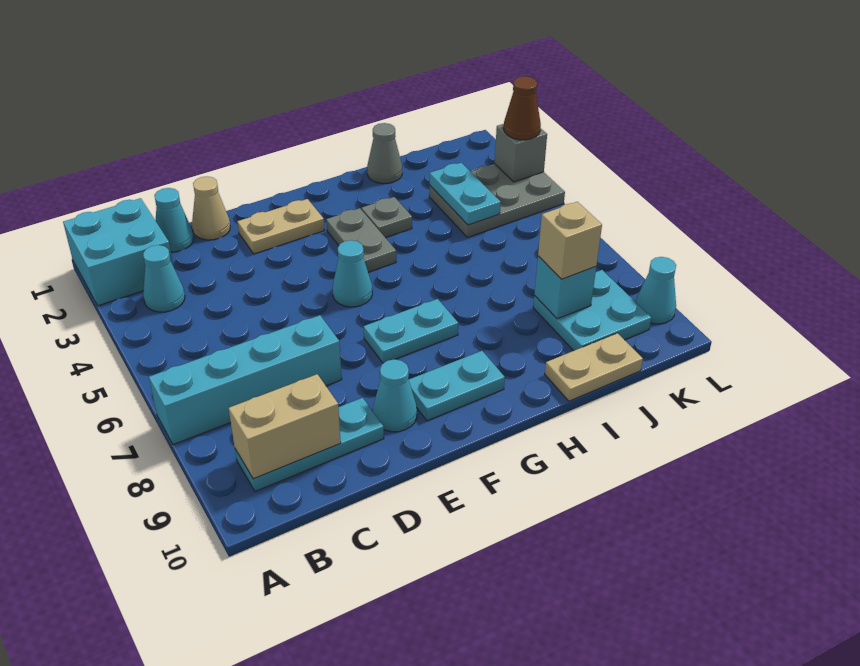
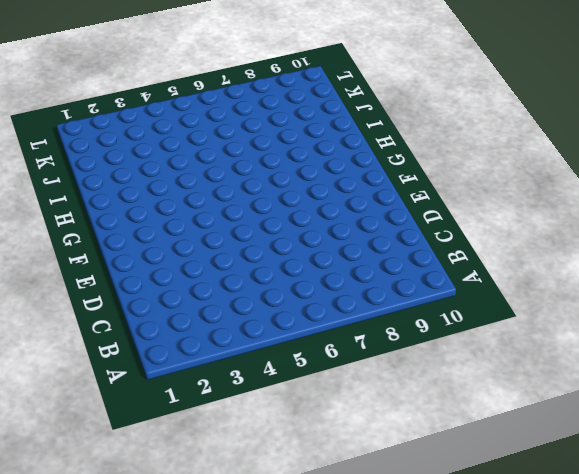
none -> cyan 2x2 brick [63,198,173,306]
none -> cyan 1x4 brick [149,315,342,445]
none -> cyan 1x1 cone [143,245,185,312]

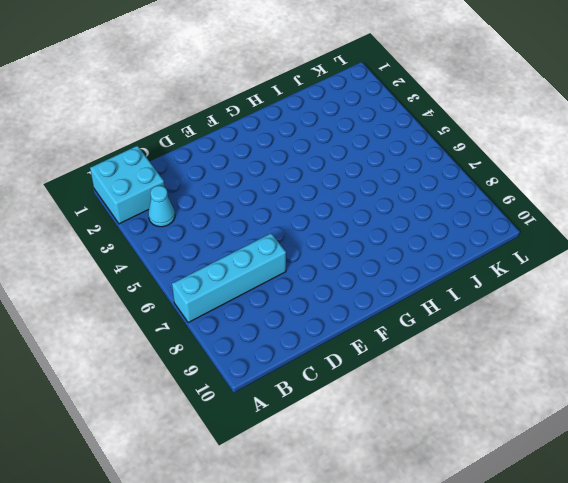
none -> cyan 1x3 plate [235,398,384,491]
none -> cyan 1x1 cone [154,188,194,252]
none -> tan 1x1 cone [192,176,230,240]

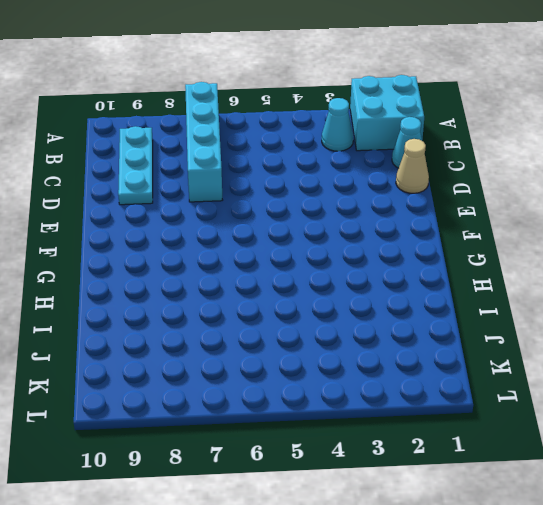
none -> tan 1x2 plate [237,199,325,254]
none -> cyan 1x1 cone [373,359,417,432]
none -> cyan 1x1 cone [333,240,372,307]

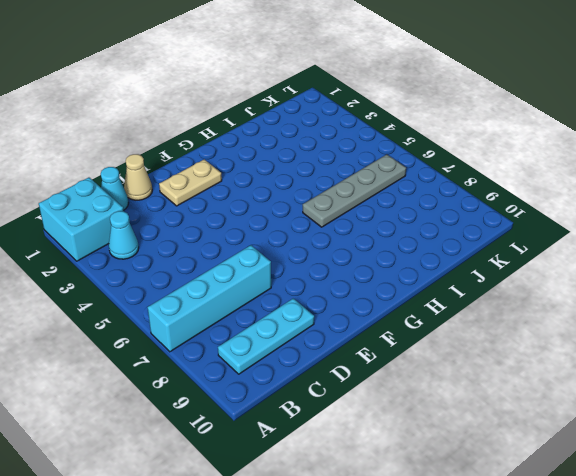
grey 1x4 plate [303,155,406,227] -> none
none -> cyan 1x1 cone [373,359,417,432]
none -> cyan 1x1 cone [333,240,372,307]
none -> cyan 1x2 plate [364,299,458,363]

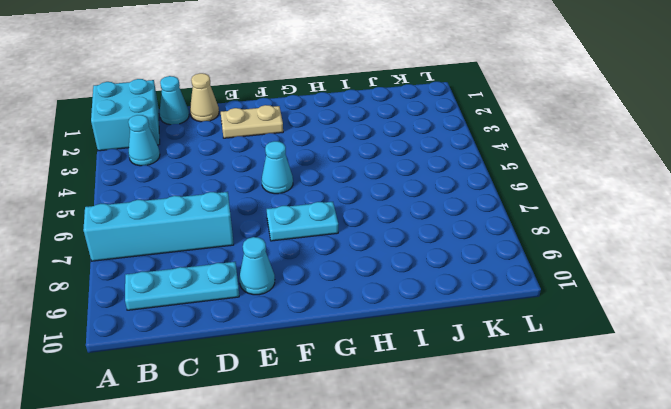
none -> cyan 1x2 plate [409,351,505,421]
none -> grey 1x2 plate [326,208,396,272]
none -> grey 1x1 plate [362,197,412,238]

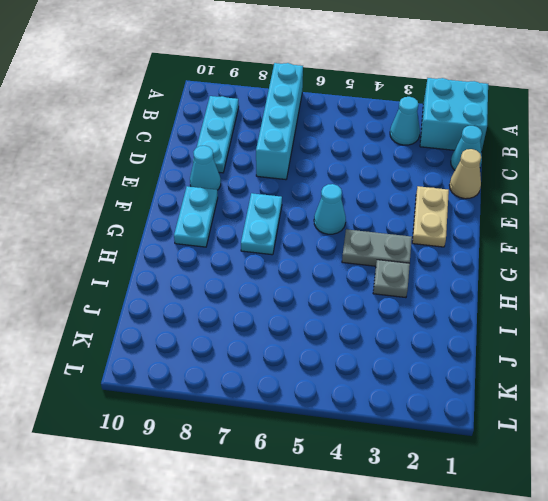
none -> grey 1x1 cone [367,123,402,184]
none -> tan 1x2 plate [545,333,643,401]
none -> grey 2x3 plate [429,164,565,237]

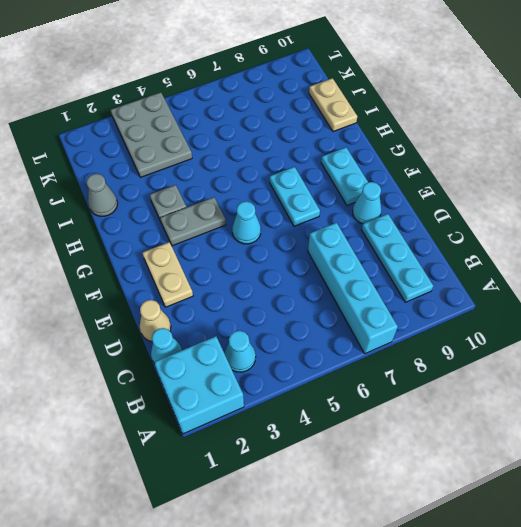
none -> cyan 2x2 plate [533,270,651,351]
none -> cyan 1x1 cone [636,257,676,324]
none -> tan 1x2 brick [229,374,341,479]

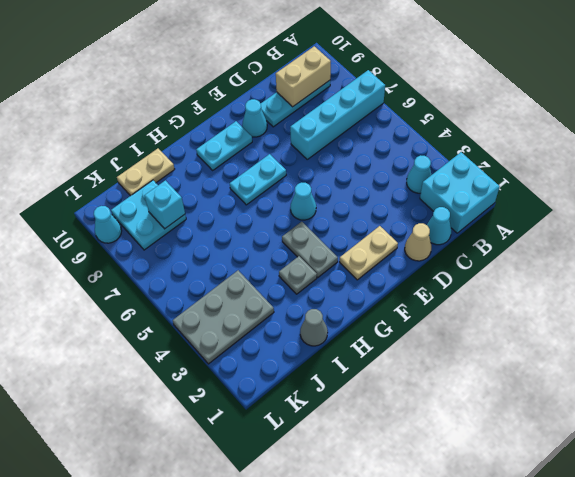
none -> cyan 1x2 plate [430,163,501,225]
none -> grey 1x1 brick [495,124,547,182]
none -> tan 1x1 brick [538,202,602,279]

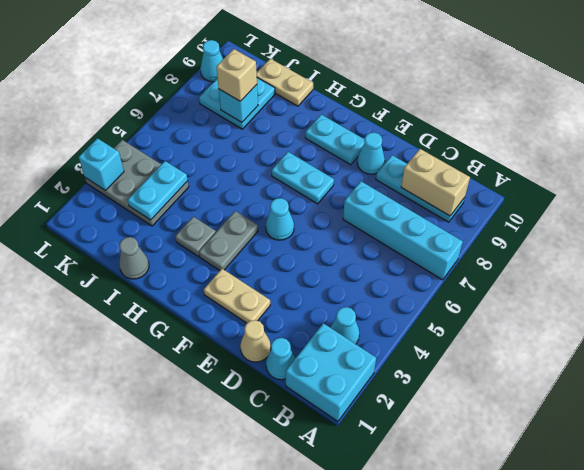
cyan 1x1 brick [79,138,124,190] -> grey 1x1 brick [495,124,547,182]
none -> brown 1x1 cone [504,76,541,140]

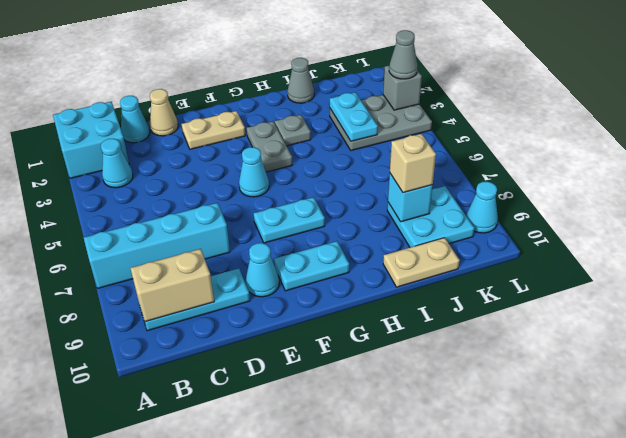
grey 1x1 cone [389,30,418,79] -> brown 1x1 cone [504,76,541,140]

